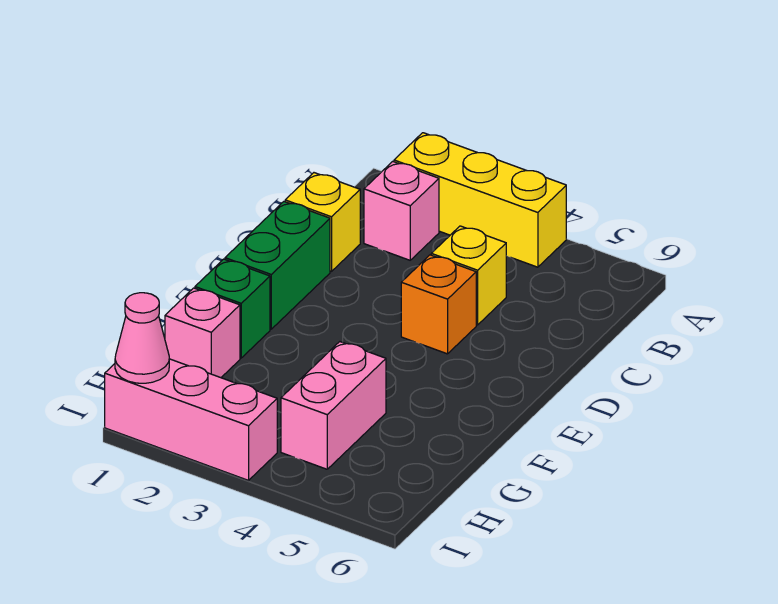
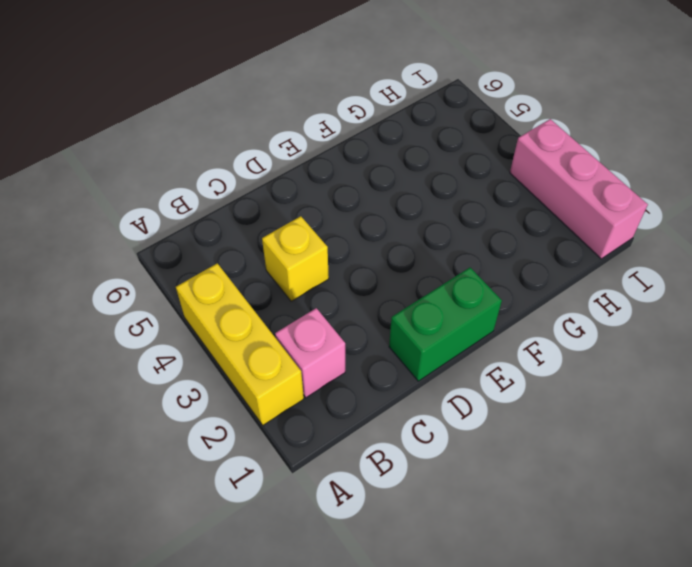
none -> yellow 1x1 brick [285,173,360,271]
none -> orange 1x1 brick [401,255,476,354]

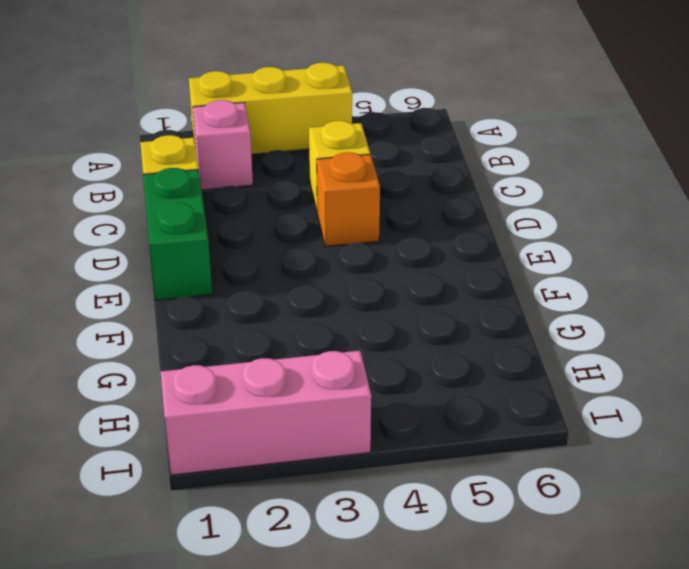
none -> green 1x1 brick [195,259,270,358]
none -> pink 1x1 brick [165,288,240,378]

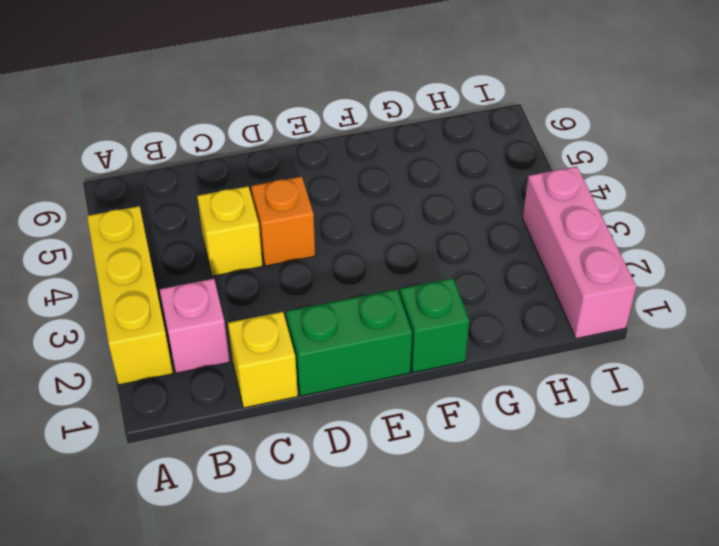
none -> pink 1x1 brick [165,288,240,378]
none -> pink 1x2 brick [281,342,386,469]

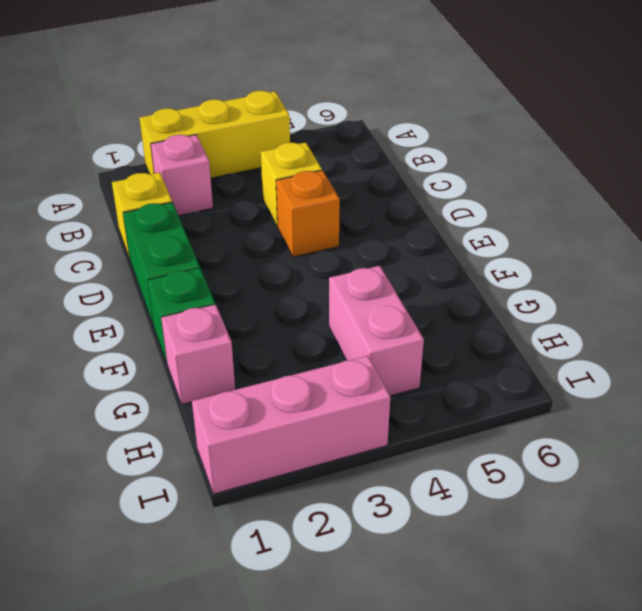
none -> pink 1x1 cone [115,293,169,383]

